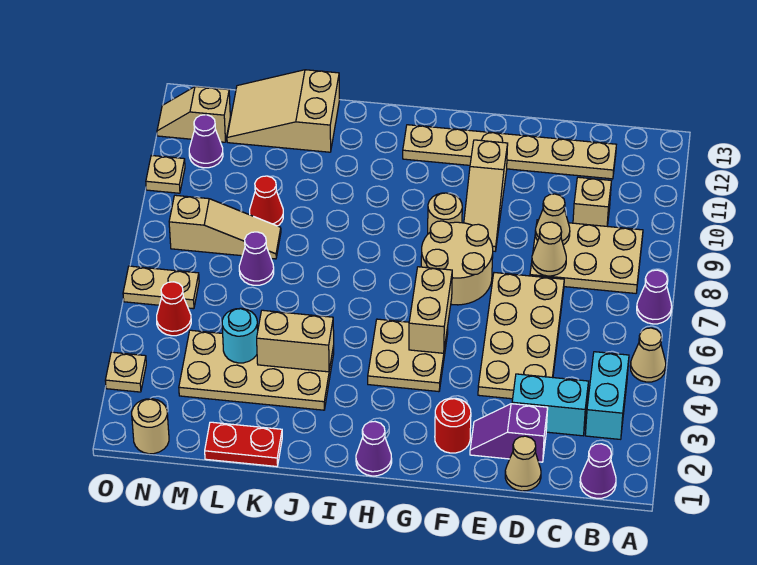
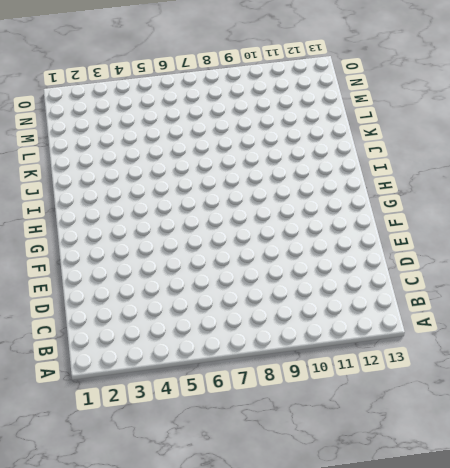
none -> tan 1x1 cone [630,328,666,382]
none -> purple 1x1 cone [637,270,672,324]
none -> purple 1x1 cone [580,444,616,498]
none -> cyan 1x2 brick [585,352,629,439]

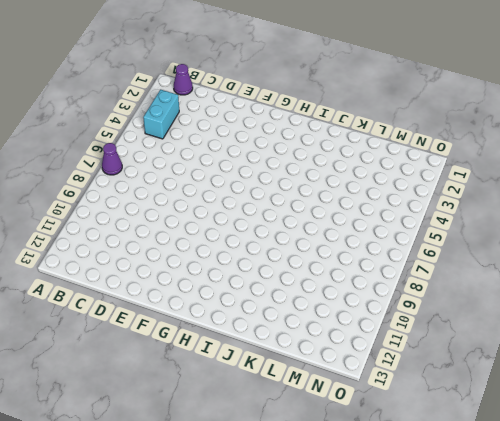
none -> tan 1x1 cone [630,328,666,382]
none -> tan 2x3 plate [530,220,643,293]
none -> cyan 1x2 brick [512,374,588,436]
none -> tan 1x1 brick [573,177,611,226]

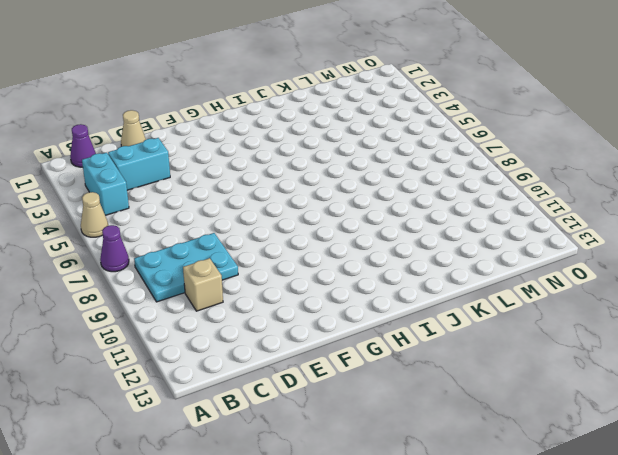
cyan 2x3 plate [134,233,238,302] -> tan 2x3 plate [530,220,643,293]
none -> tan 1x6 plate [403,125,616,179]
none -> purple 1x2 slope [470,404,548,462]
none -> tan 2x4 plate [478,273,564,399]
none -> red 1x1 round brick [435,398,471,453]

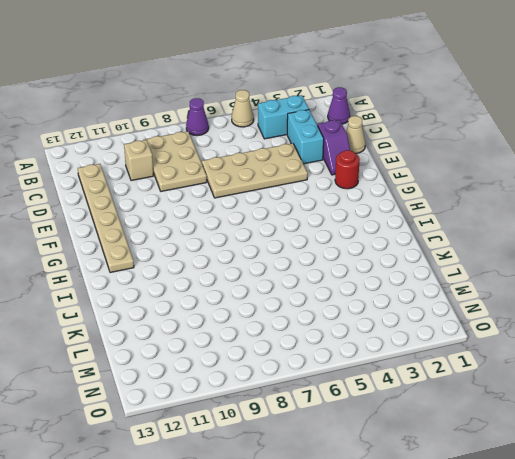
none -> tan 2x2 round brick [421,221,493,305]
none -> tan 1x3 slope [464,140,508,251]
none -> tan 2x2 plate [368,319,448,392]
none -> tan 1x1 round brick [428,193,462,234]

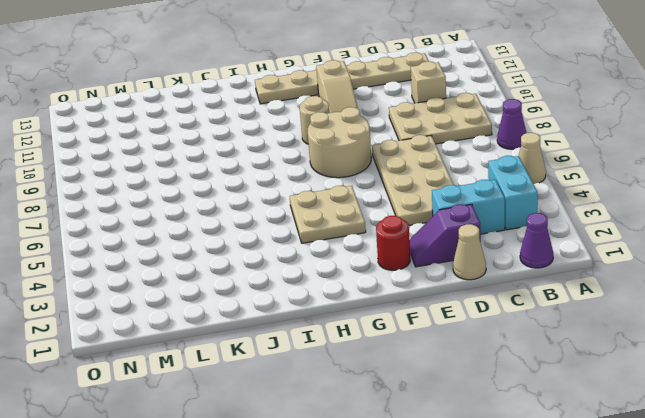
none -> purple 1x1 cone [356,422,392,476]
none -> tan 2x4 plate [179,330,334,410]
none -> red 1x2 plate [205,422,282,466]
none -> tan 2x3 slope [227,70,339,152]

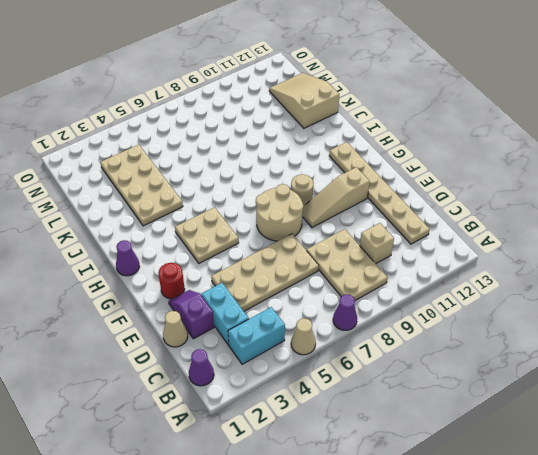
none -> red 1x2 plate [205,422,282,466]
none -> purple 1x1 cone [239,232,274,285]
none -> tan 1x3 slope [169,195,281,259]
none -> red 1x1 cone [250,176,283,226]

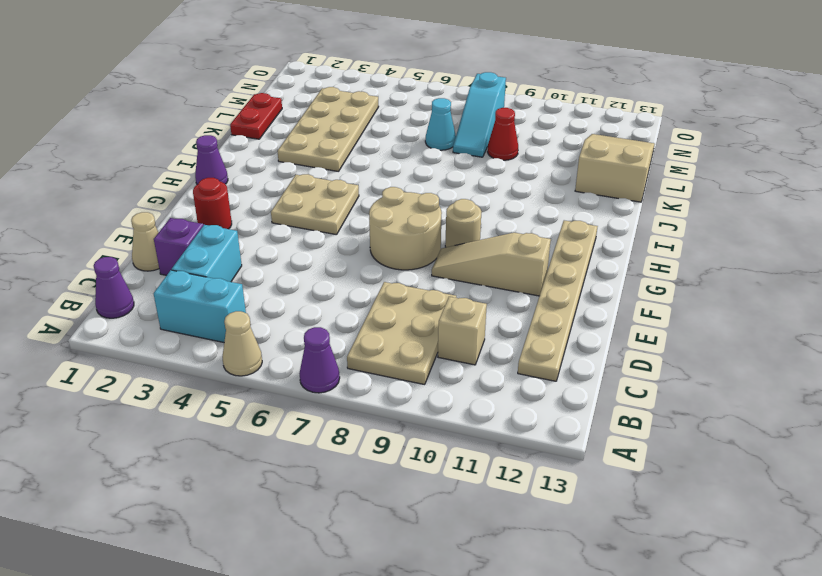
cyan 1x1 cone [425,98,456,150] -> purple 1x1 cone [239,232,274,285]
cyan 1x3 slope [453,72,506,157] -> tan 1x3 slope [169,195,281,259]
none -> tan 2x4 plate [478,273,564,399]
none -> tan 1x1 round brick [132,399,169,454]
none -> red 1x1 cone [157,282,191,336]
none -> tan 1x2 plate [123,266,199,309]

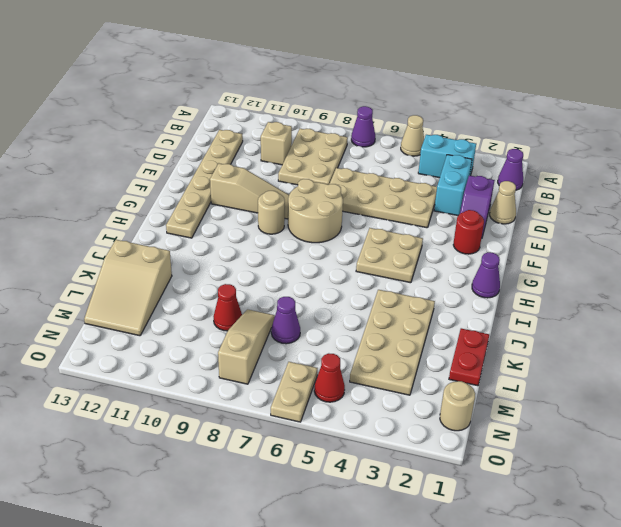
none -> purple 1x1 cone [189,115,223,168]
none -> tan 1x2 slope [157,87,230,142]
none -> tan 1x1 plate [105,352,146,392]
none -> tan 1x1 plate [146,155,185,193]

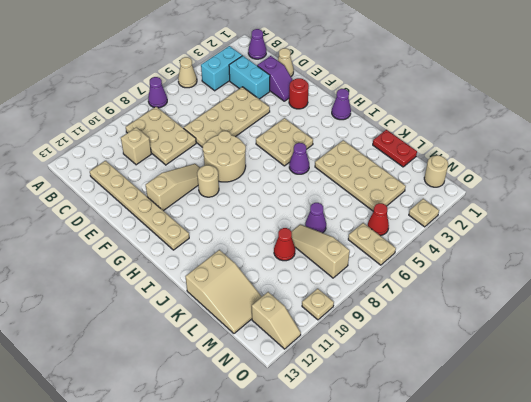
purple 1x1 cone [289,143,309,174] -> purple 1x1 cone moved to [189,115,223,168]
none -> tan 1x1 cone [532,222,566,276]
none -> tan 1x1 cone [535,194,570,245]
none -> tan 1x2 brick [409,267,452,353]
none -> tan 1x2 brick [257,310,334,372]

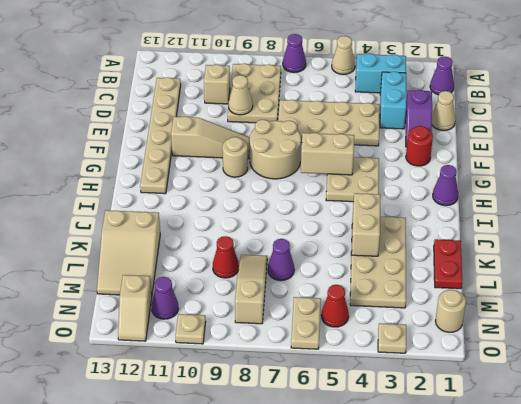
none -> tan 1x1 cone [532,222,566,276]
none -> cyan 1x1 round brick [222,308,258,363]

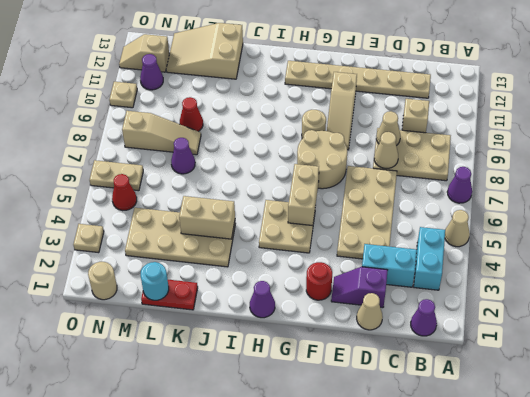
cyan 1x1 round brick [141,262,169,300] -> cyan 1x1 round brick moved to [222,308,258,363]

